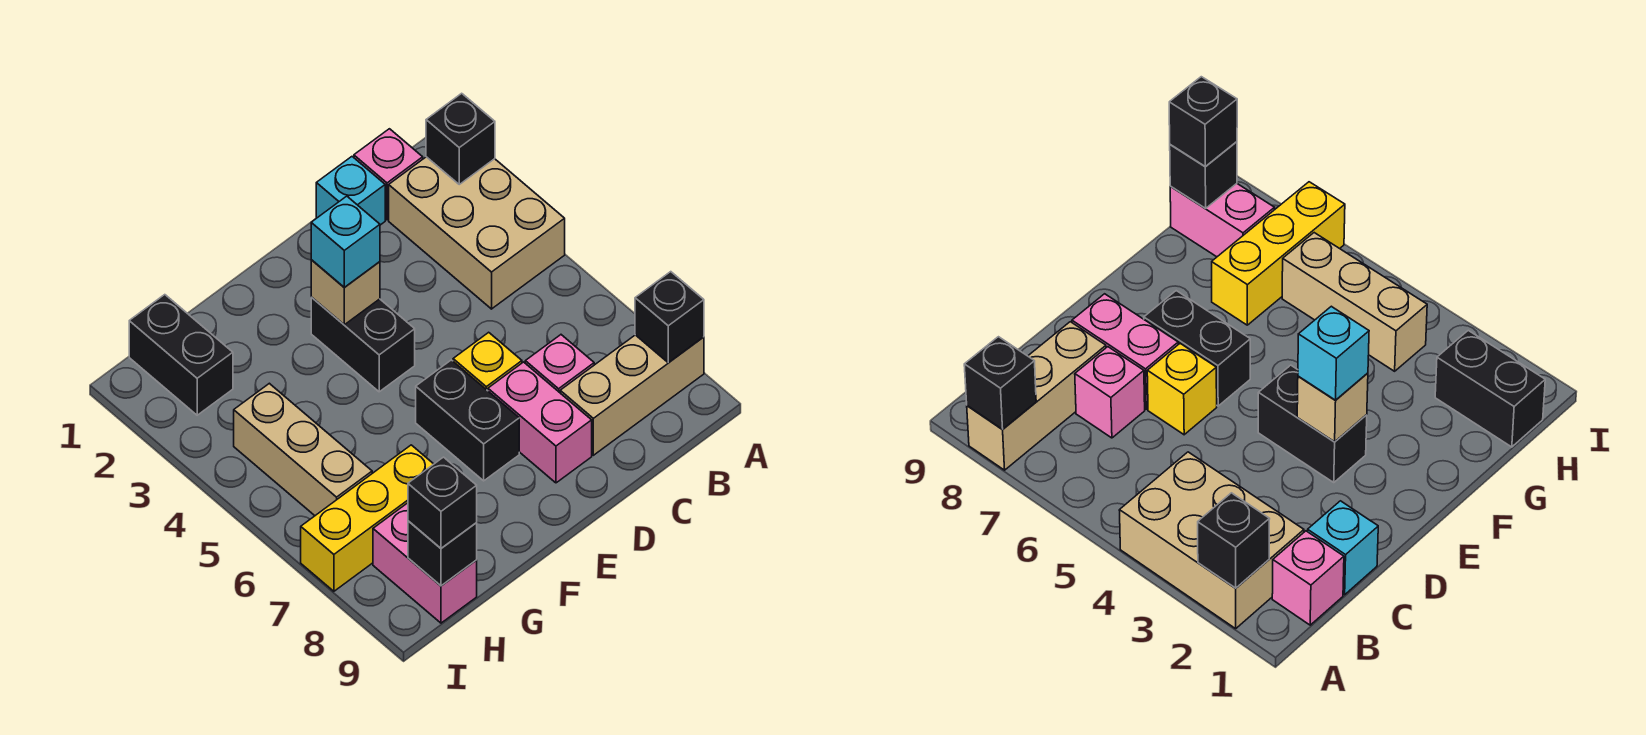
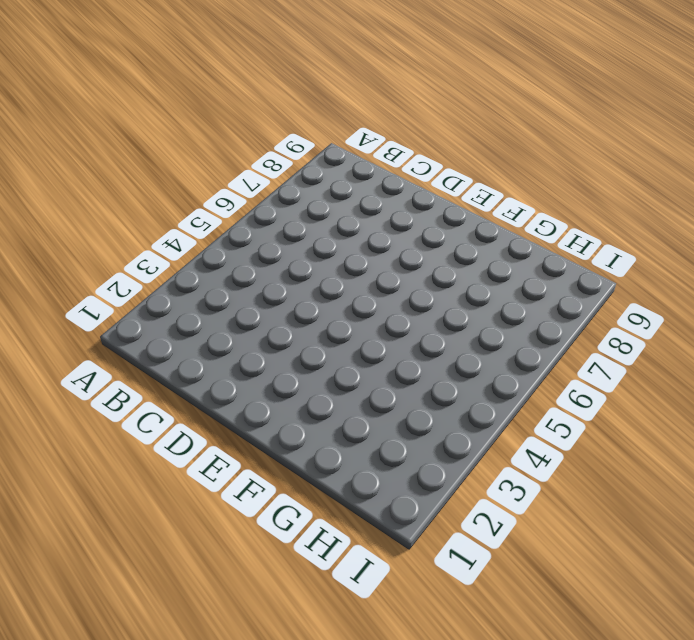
none -> tan 2x3 brick [389,157,565,309]
none -> tan 1x3 brick [560,335,704,455]
none -> pink 1x1 brick [354,129,423,220]

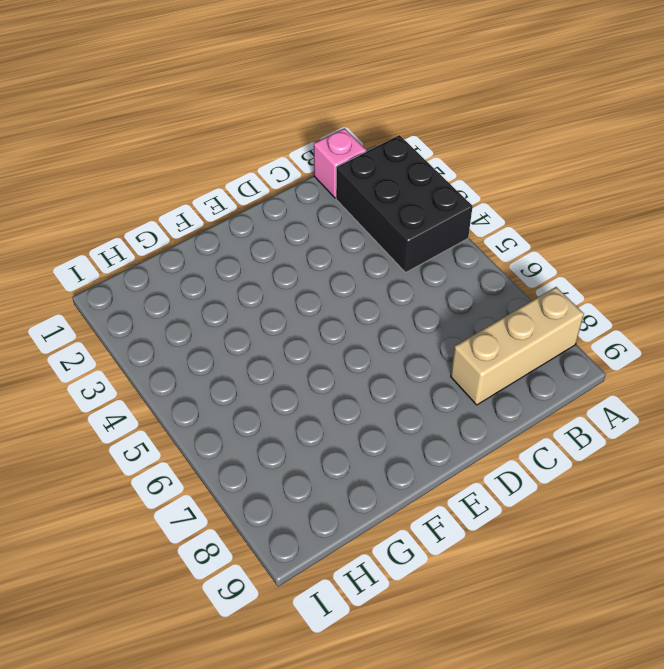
black 2x3 brick [336,135,473,272] -> tan 2x3 brick [389,157,565,309]
none -> cyan 1x1 brick [316,157,385,225]
none -> pink 1x1 brick [525,335,594,393]
none -> yellow 1x1 brick [453,332,522,391]

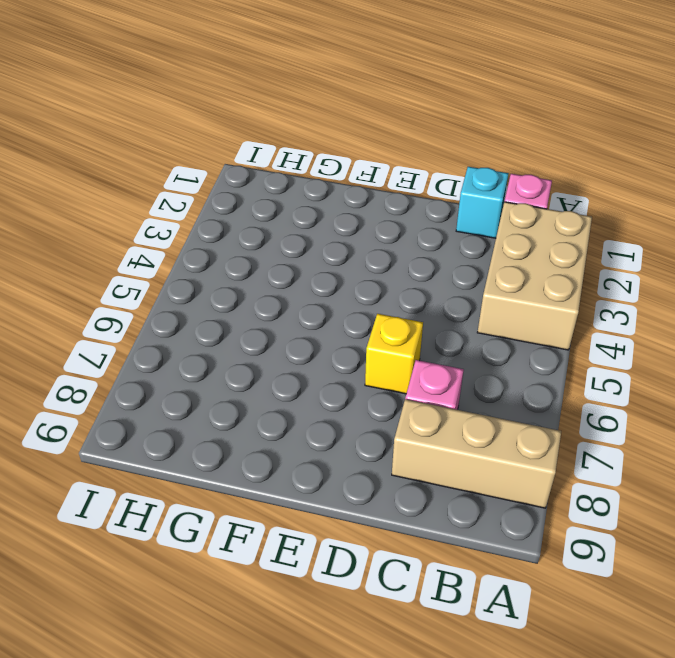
none -> pink 1x2 brick [488,362,592,483]
none -> black 1x2 brick [311,297,415,392]
none -> black 1x2 brick [416,360,519,481]

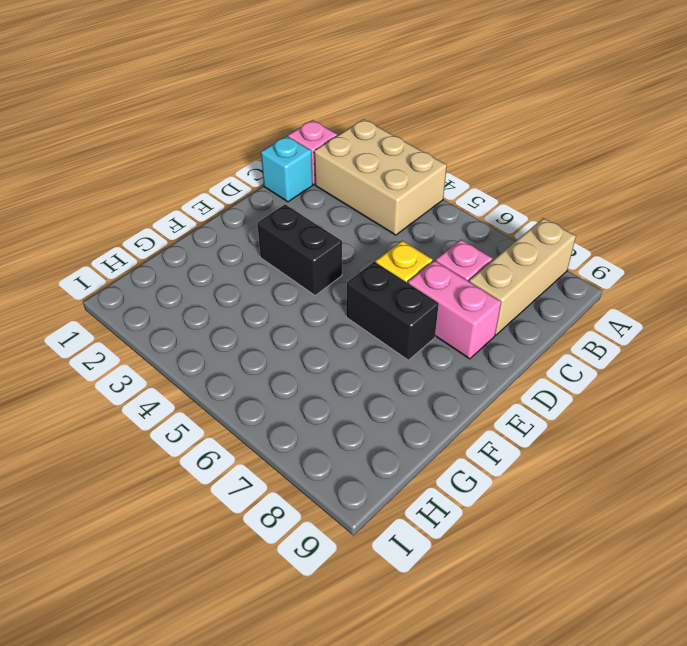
none -> yellow 1x3 brick [301,445,433,591]
none -> black 1x2 brick [129,295,233,415]
none -> tan 1x3 brick [234,383,372,516]

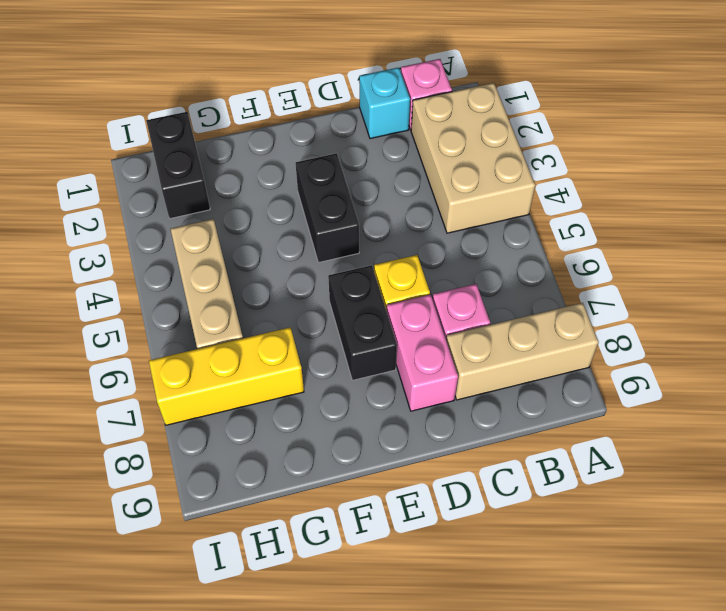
none -> pink 1x2 brick [373,503,477,623]
none -> black 1x1 brick [426,93,495,184]
none -> black 1x1 brick [635,272,704,363]

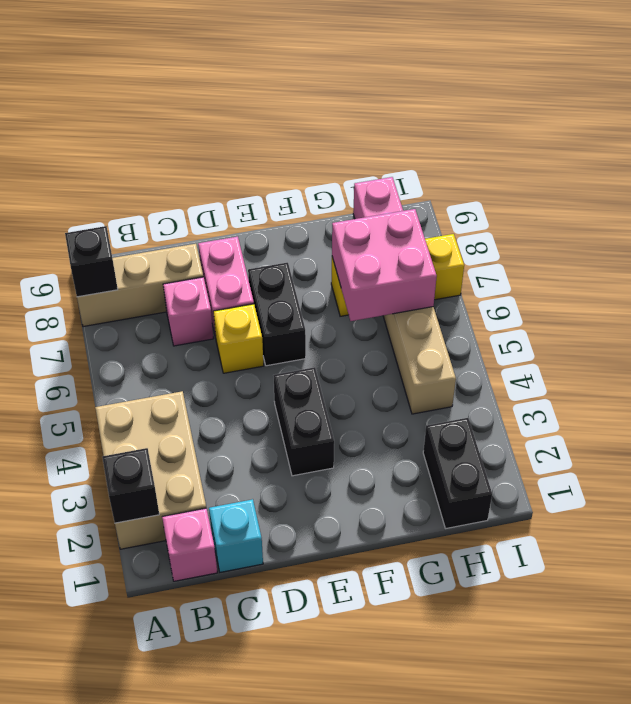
pink 2x2 brick [332,209,437,321] -> none
none -> tan 1x1 brick [311,260,380,325]
none -> black 1x1 brick [408,521,477,586]
none -> cyan 1x1 brick [311,196,380,287]

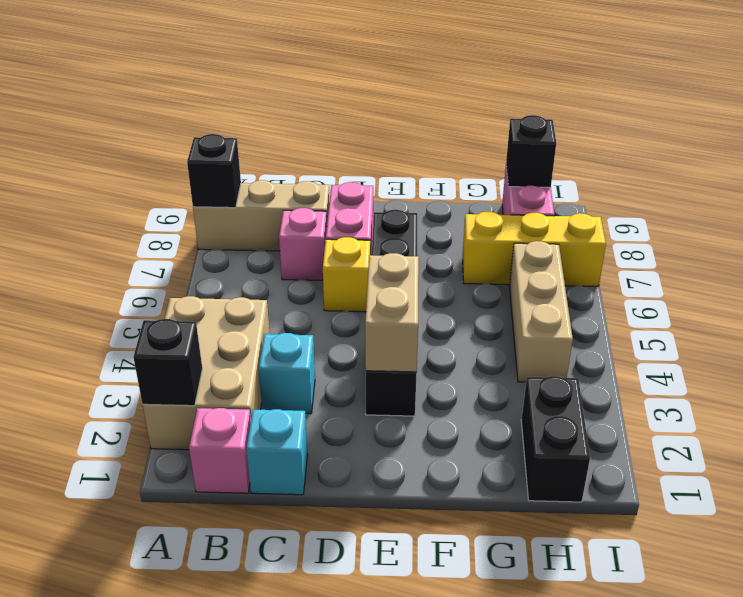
cyan 1x1 brick [259,333,315,414] -> cyan 1x1 brick moved to [311,196,380,287]
tan 1x2 brick [365,253,419,372] -> tan 1x1 brick [311,260,380,325]
none -> black 1x1 brick [408,457,477,548]

